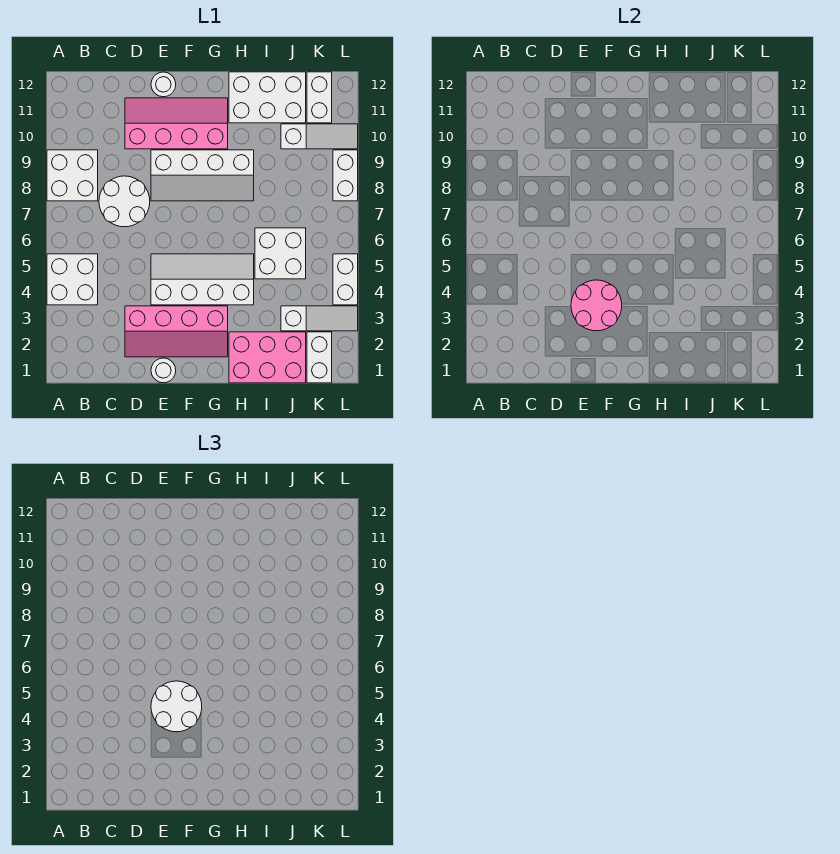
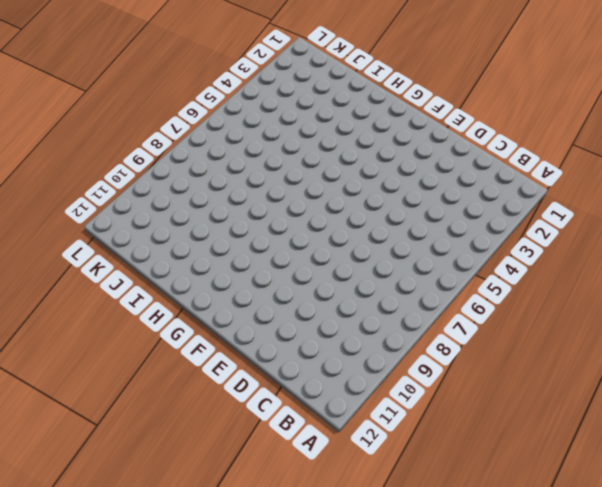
none -> white 2x2 brick [47,254,98,305]
none -> white 2x2 brick [47,150,98,201]
none -> white 2x2 round brick [99,176,150,227]

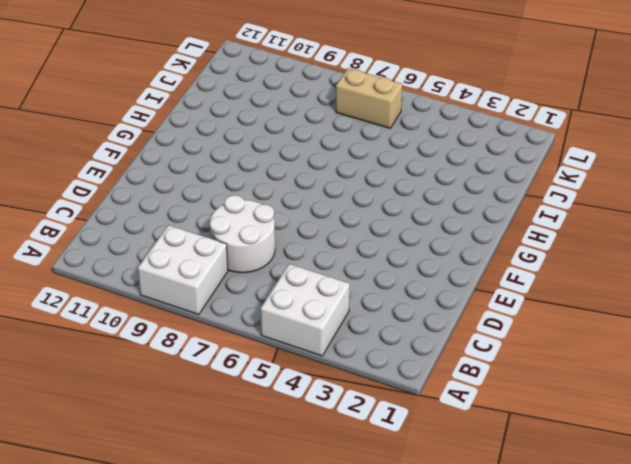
tan 1x2 brick [336,68,402,128] -> none
none -> pink 2x4 slope [125,306,228,357]
none -> pink 2x4 slope [125,98,228,149]
none -> white 1x1 round brick [151,358,176,383]

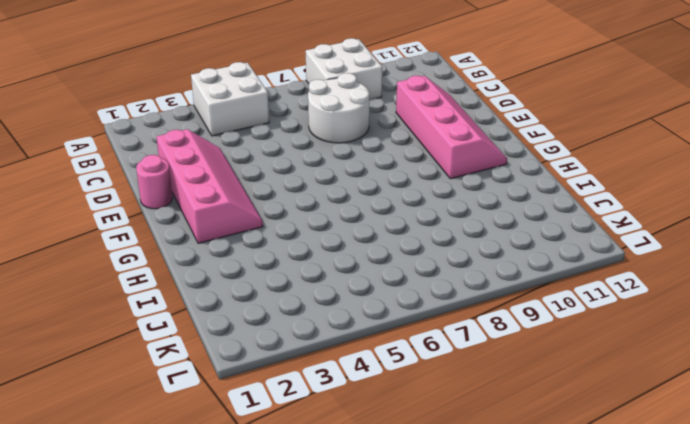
pink 2x4 slope [156,129,263,243] -> pink 2x4 slope turned to [125,306,228,357]
pink 1x1 round brick [136,155,173,209] -> white 1x1 round brick [151,358,176,383]
none -> white 2x4 slope [151,254,254,305]
none -> white 2x4 slope [151,150,254,201]
none -> white 1x1 round brick [151,72,176,97]

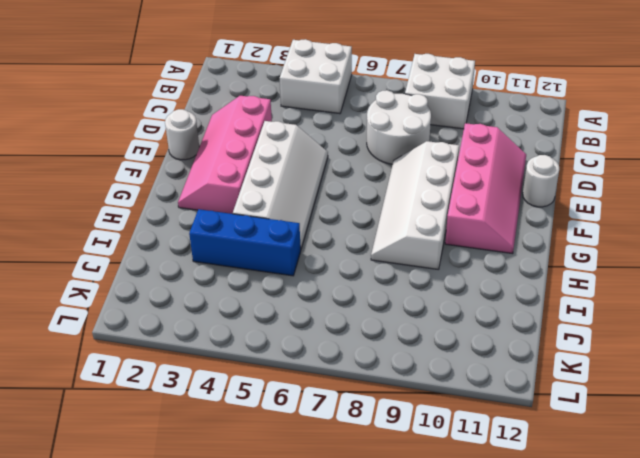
blue 1x3 brick [189,209,301,276] -> white 2x2 brick [255,228,306,279]
none -> pink 2x3 brick [229,332,306,383]
none -> white 2x3 brick [229,72,306,123]
none -> white 1x3 slope [281,306,358,331]

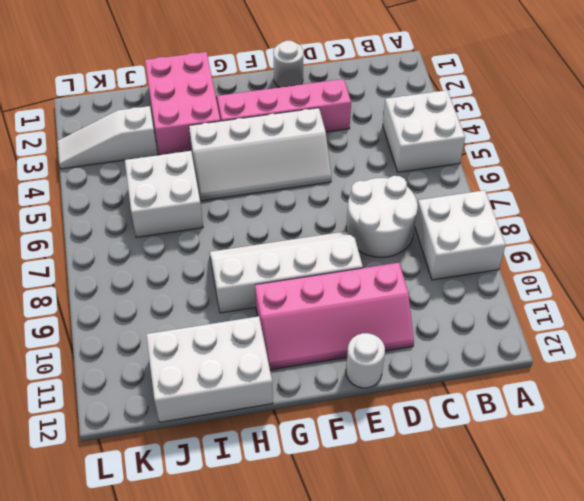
pink 2x3 brick [145,52,220,155] -> pink 2x3 brick turned to [229,332,306,383]
none -> white 1x3 slope [281,124,358,149]
none -> white 1x2 brick [307,332,332,383]
none -> white 1x2 brick [307,72,332,123]

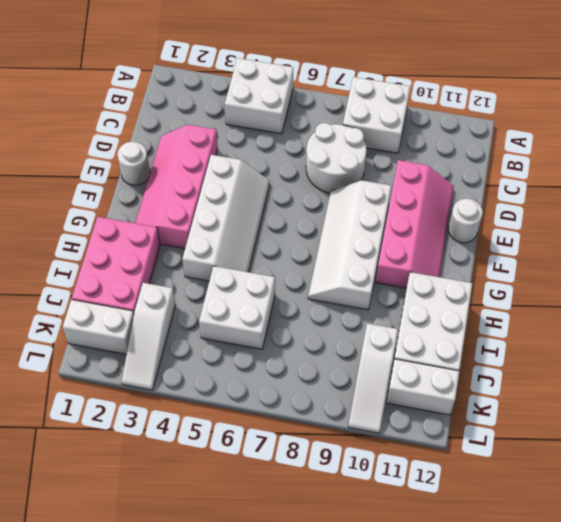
none -> white 1x2 brick [333,254,358,305]
none -> white 1x2 brick [333,150,358,201]
none -> pink 2x2 round brick [571,280,622,331]

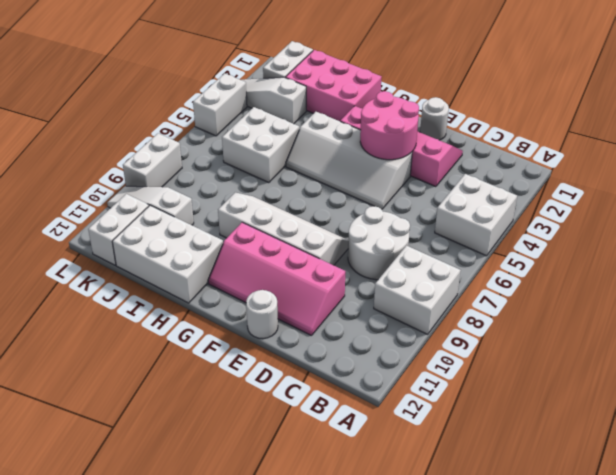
none -> white 2x2 round brick [151,681,202,732]

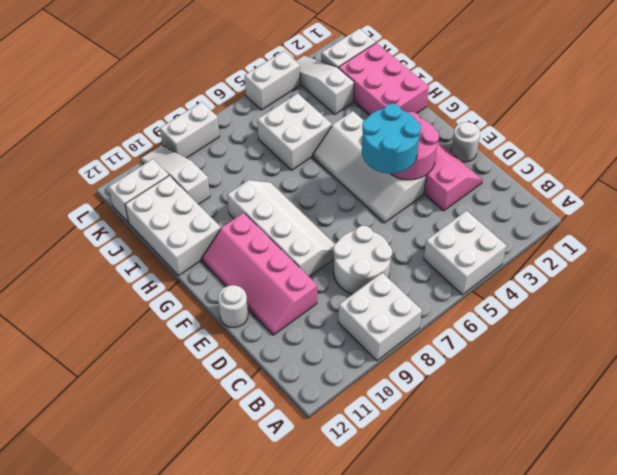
cyan 2x2 round brick [362,104,421,174] -> white 2x2 round brick [151,681,202,732]

